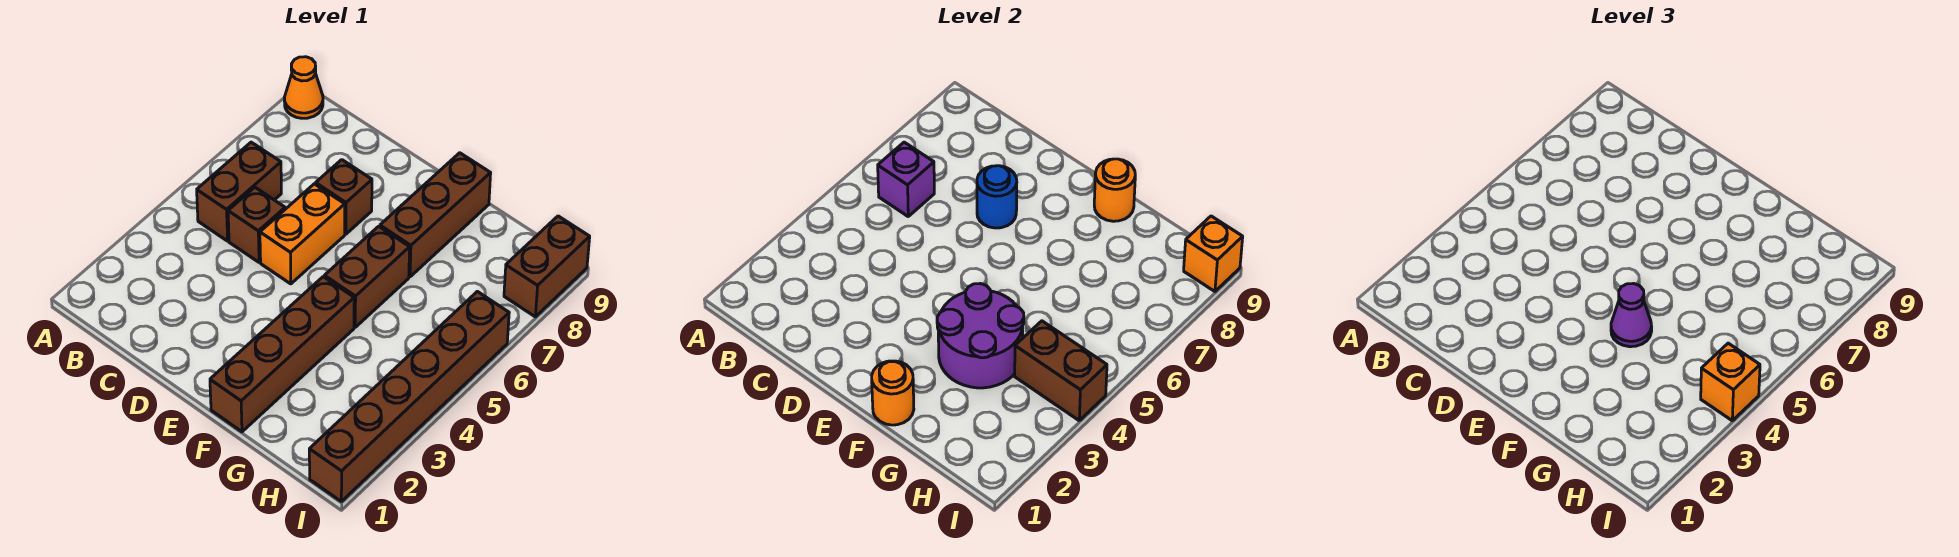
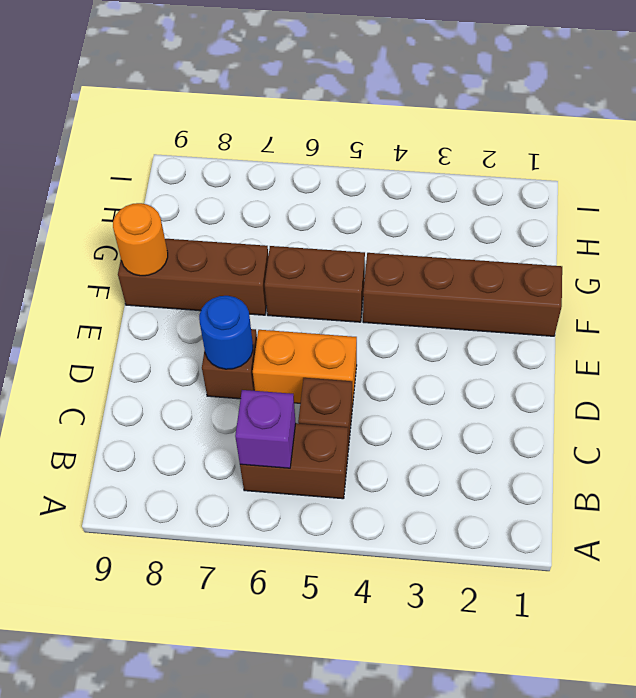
none -> orange 1x1 cone [284,57,323,118]
none -> brown 1x6 brick [309,291,509,501]
none -> brown 1x2 brick [504,216,590,317]

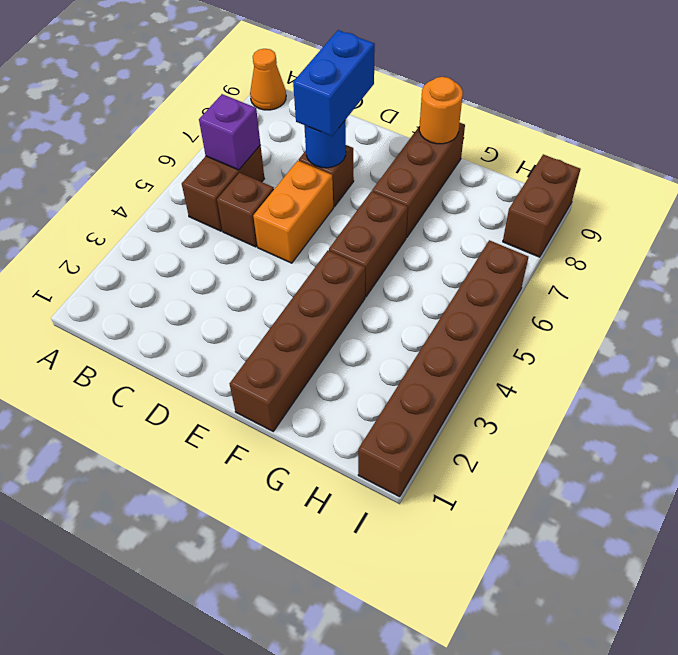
blue 1x2 brick [293,30,375,136] -> none
none -> orange 1x1 round brick [872,361,914,425]
none -> purple 2x2 round brick [937,284,1024,388]
none -> brown 1x2 brick [1015,321,1107,420]

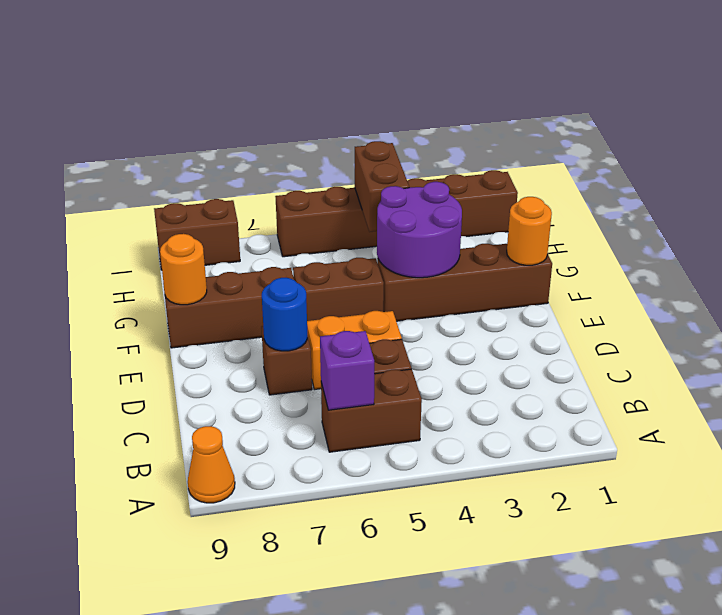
none -> orange 1x1 brick [1184,216,1243,291]
none -> purple 1x1 cone [1611,284,1652,347]
none -> orange 1x1 brick [1701,343,1760,420]

